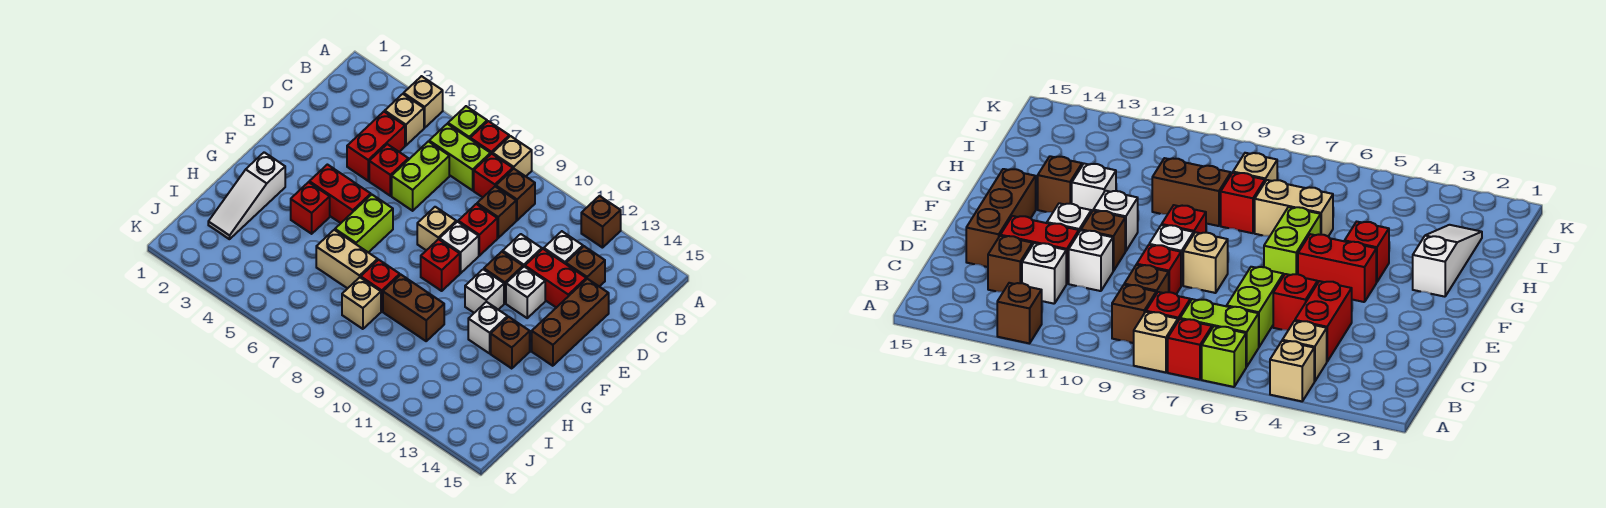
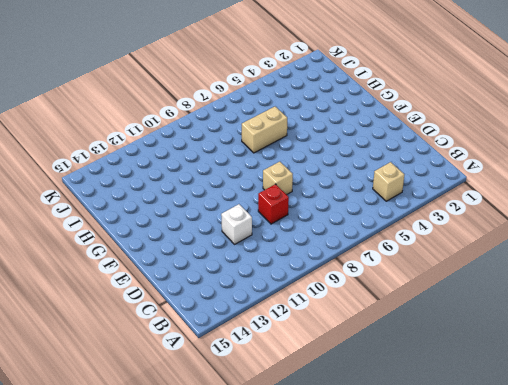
none -> tan 1x1 brick [404,76,443,128]
none -> lime 1x1 brick [448,106,487,139]
none -> red 1x1 brick [470,121,509,154]
none -> tan 1x1 brick [493,136,532,176]

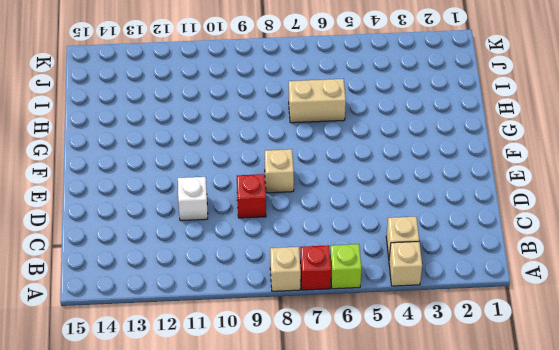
none -> brown 1x1 brick [581,196,621,248]
none -> lime 1x2 brick [429,124,491,190]
none -> red 1x1 brick [474,154,513,197]
none -> brown 1x1 brick [496,169,535,220]

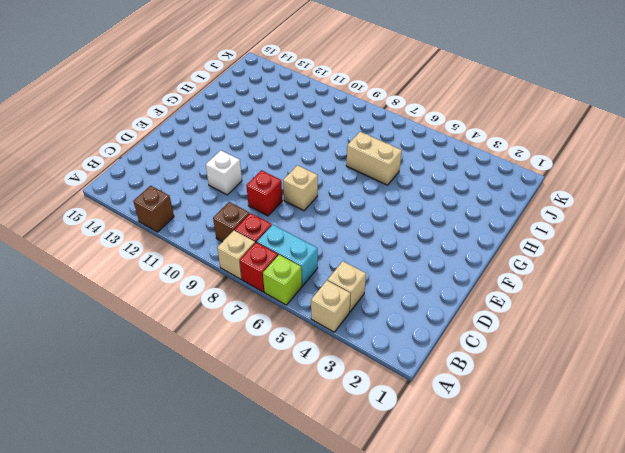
cyan 1x2 brick [257,225,318,286] -> lime 1x2 brick [429,124,491,190]
none -> red 1x2 brick [347,112,405,181]
none -> lime 1x2 brick [392,141,449,211]
none -> brown 1x1 brick [477,186,516,238]
none -> white 1x1 brick [544,231,583,264]

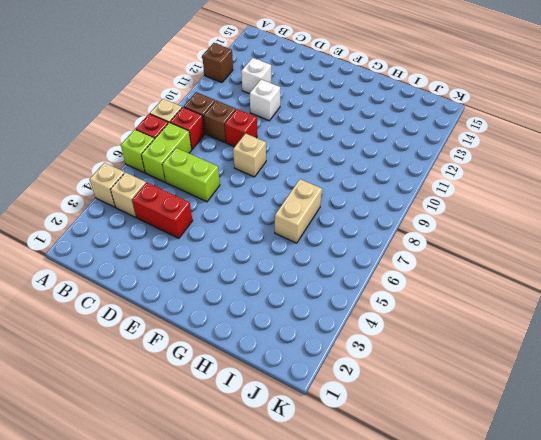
none -> brown 1x1 brick [566,246,605,287]
none -> red 1x1 brick [369,144,408,196]
none -> red 1x2 brick [525,249,586,308]
none -> brown 1x3 brick [532,279,609,366]

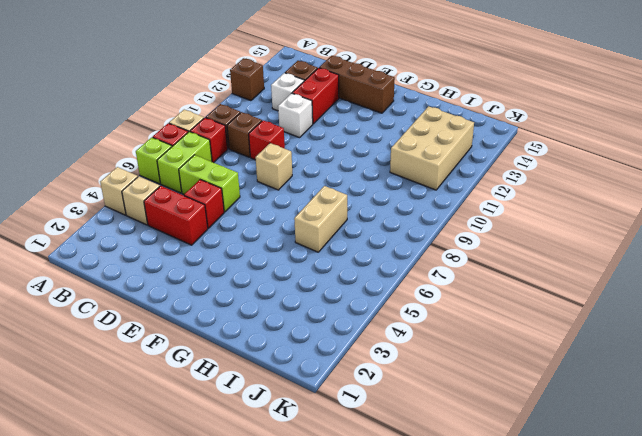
tan 2x3 brick [390,106,474,190] -> none
none -> white 1x1 brick [439,222,479,273]
none -> brown 1x1 brick [484,252,523,303]
none -> white 1x1 brick [506,267,545,318]
none -> red 1x2 brick [309,165,371,223]

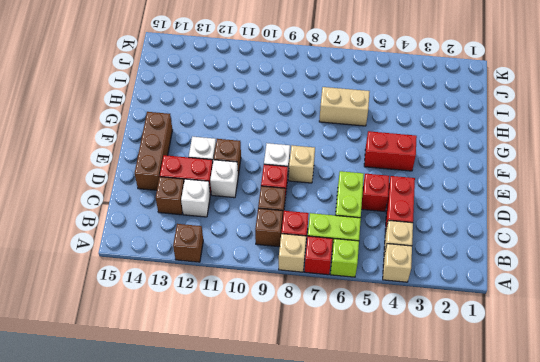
none -> lime 1x2 brick [335,195,393,252]
none -> red 1x1 brick [421,239,460,291]
none -> white 1x1 brick [465,269,504,313]
none -> white 1x3 slope [208,152,285,239]

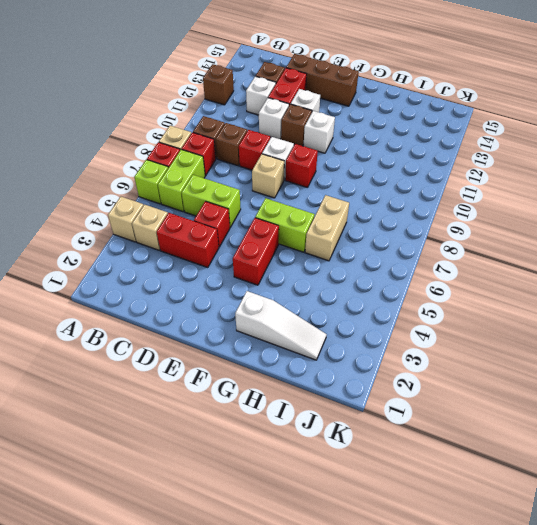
none -> red 1x1 brick [291,182,330,234]
none -> white 1x1 brick [468,302,508,353]
none -> brown 1x1 brick [491,317,530,369]
none -> red 1x1 brick [361,260,400,311]

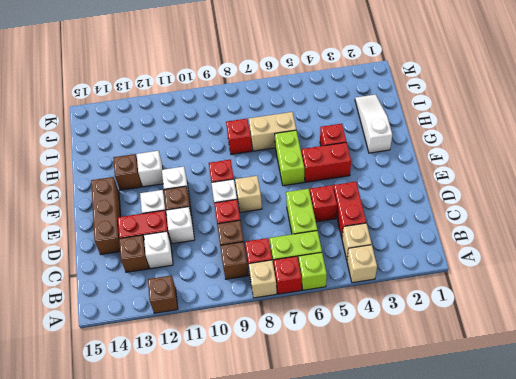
none -> brown 1x2 brick [383,275,444,341]
none -> tan 1x1 brick [342,277,381,329]

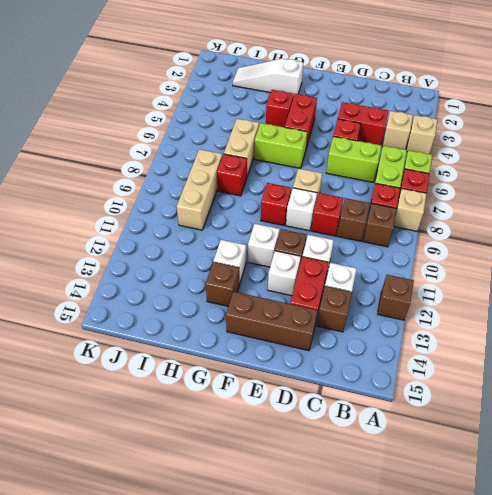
tan 1x3 brick [177,149,222,230] -> tan 1x1 brick [342,277,381,329]
none -> brown 1x2 brick [383,275,444,341]

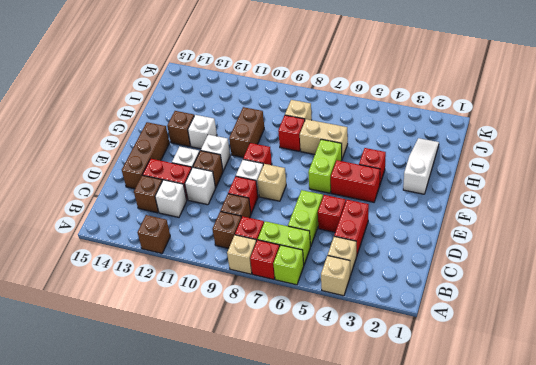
brown 1x2 brick [229,107,264,157] -> brown 1x2 brick turned to [383,275,444,341]

